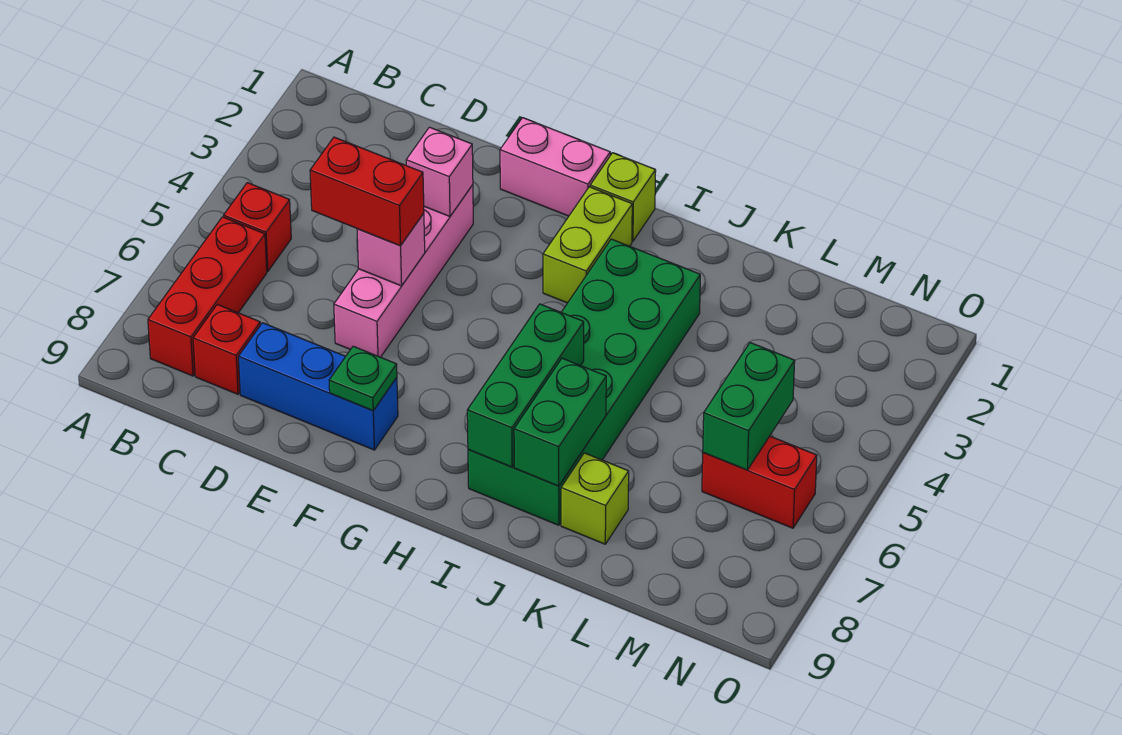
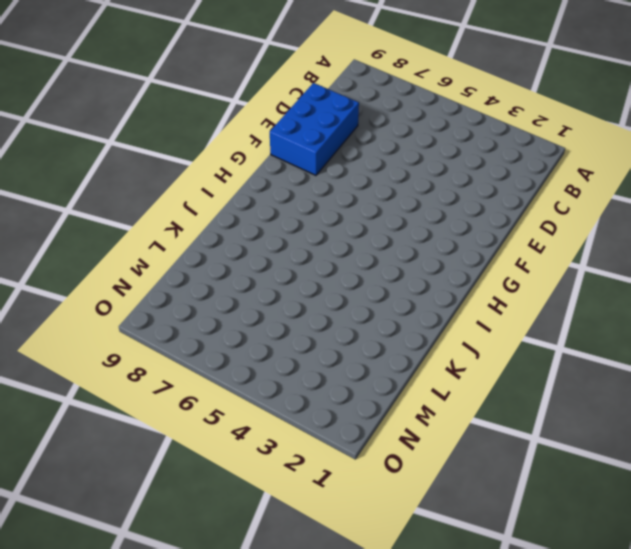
blue 2x3 brick [270,83,359,175] -> blue 1x3 brick [238,323,398,450]
none -> red 1x1 brick [224,183,291,271]
none -> red 1x3 brick [148,217,267,376]
none -> red 1x1 brick [193,305,260,394]

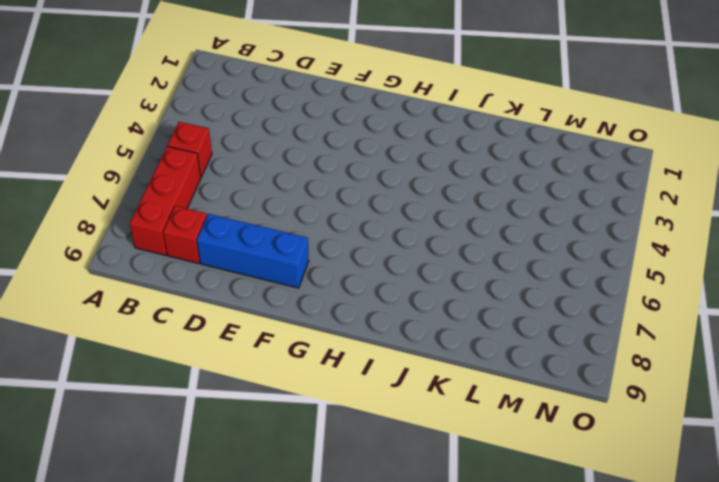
none -> pink 1x4 brick [334,185,473,357]
none -> pink 1x2 brick [500,118,610,216]
none -> lime 1x1 brick [590,153,656,241]

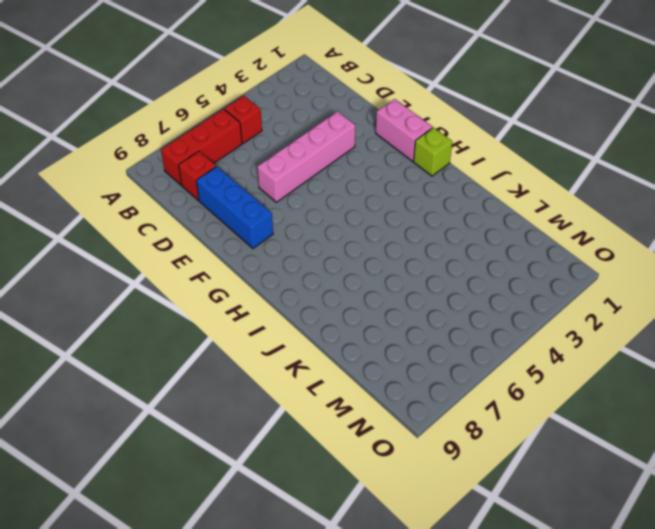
none -> lime 1x2 brick [543,187,632,303]
none -> green 2x6 brick [468,239,700,525]
none -> lime 1x1 brick [561,453,629,544]

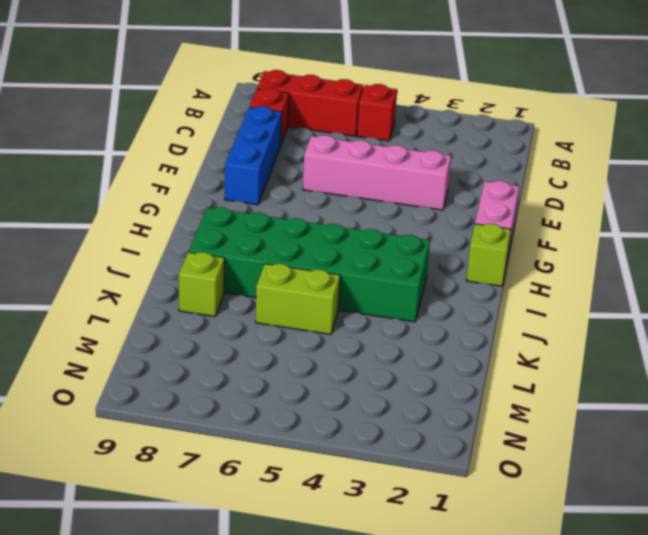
lime 1x2 brick [256,264,340,334] -> lime 1x2 brick moved to [543,187,632,303]
none -> red 1x2 brick [702,436,817,528]
none -> pink 1x1 brick [406,127,473,216]
none -> pink 1x1 brick [357,213,425,286]

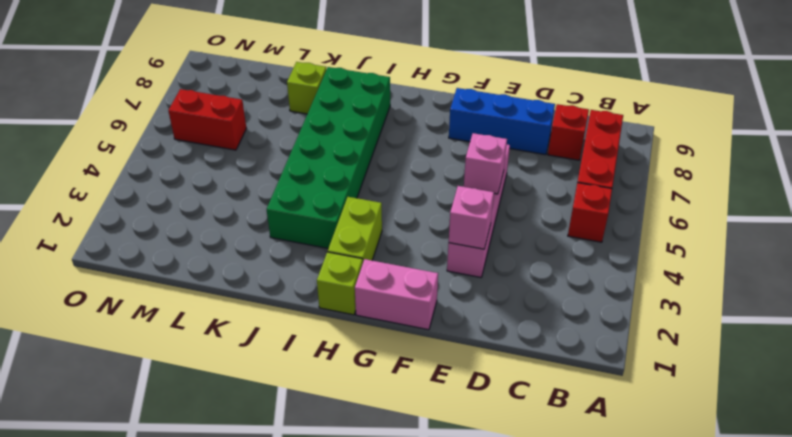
none -> green 1x1 plate [329,346,397,411]
none -> green 1x3 brick [467,304,584,467]
none -> green 1x2 brick [514,358,606,486]

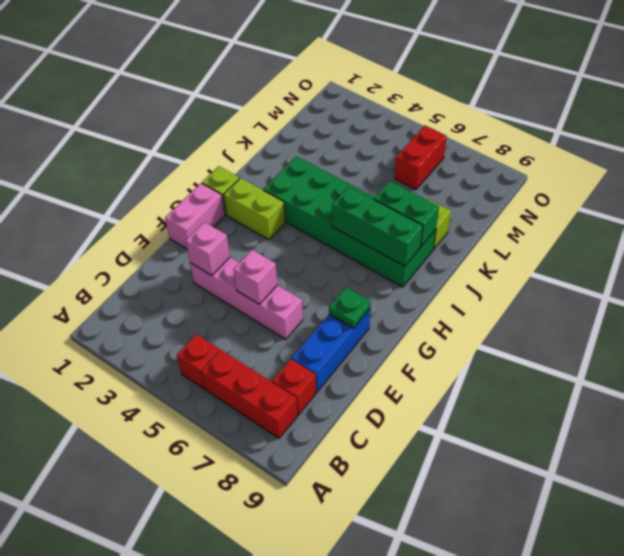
none -> green 1x2 brick [703,343,795,470]
none -> red 1x2 brick [310,137,424,246]

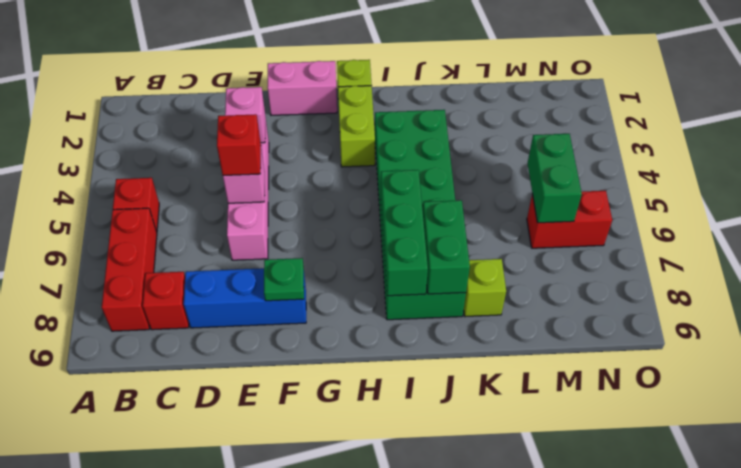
red 1x1 brick [217,114,261,176] -> red 1x2 brick [310,137,424,246]

